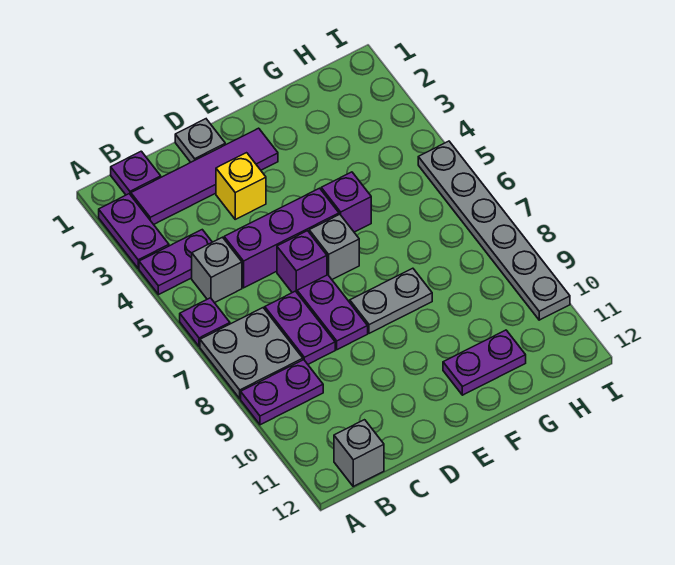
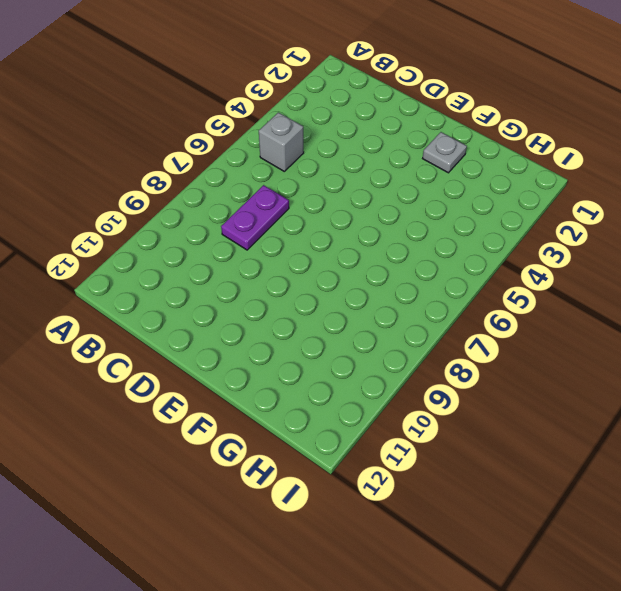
grey 1x1 plate [423,132,467,173] -> grey 1x1 plate moved to [175,119,225,162]
none -> purple 1x2 plate [99,194,169,268]
none -> purple 1x2 plate [139,230,212,295]
none -> purple 1x1 plate [180,298,230,347]

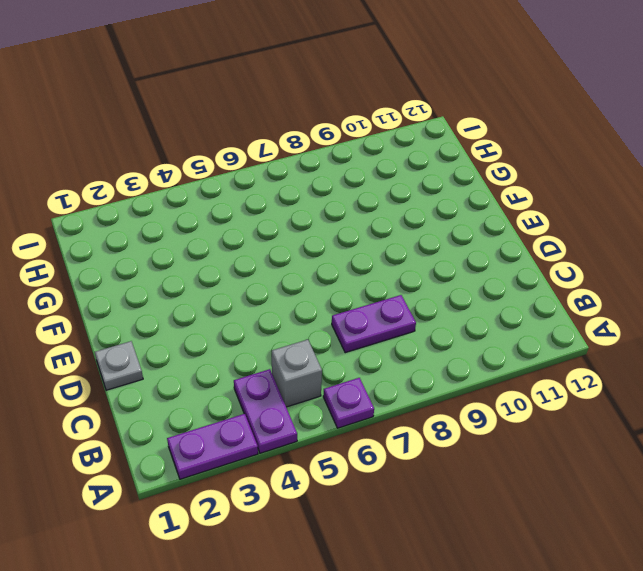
none -> grey 2x2 plate [200,308,303,399]
none -> purple 1x2 plate [241,360,323,425]
none -> purple 1x1 plate [111,151,161,195]

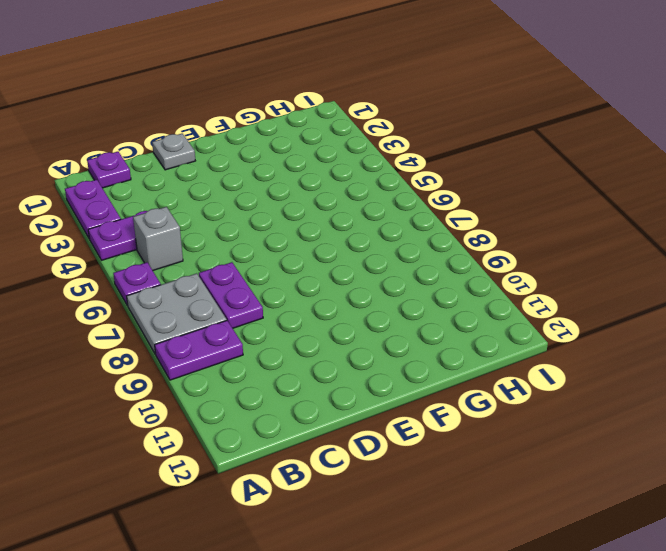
none -> purple 1x4 tile [131,128,278,225]
none -> grey 1x1 brick [334,420,384,486]
none -> purple 1x3 brick [224,188,339,288]

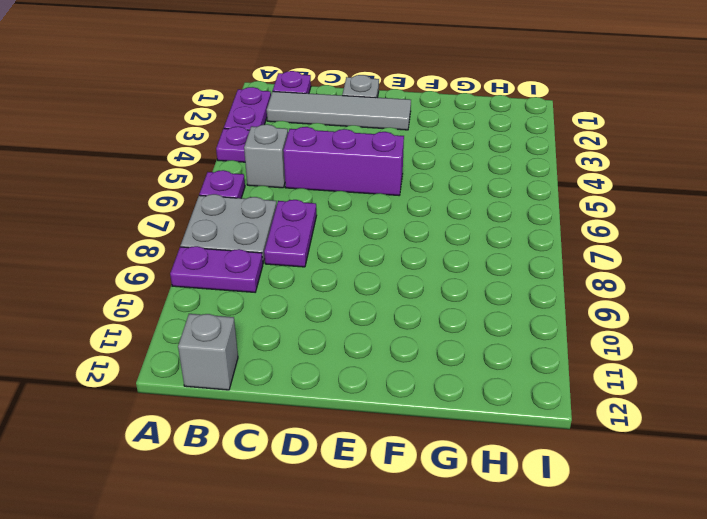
grey 1x4 tile [267,91,411,130] -> purple 1x4 tile [131,128,278,225]
none -> yellow 1x1 brick [216,153,266,219]
none -> purple 1x1 brick [277,231,327,293]
none -> purple 1x2 plate [297,275,368,350]

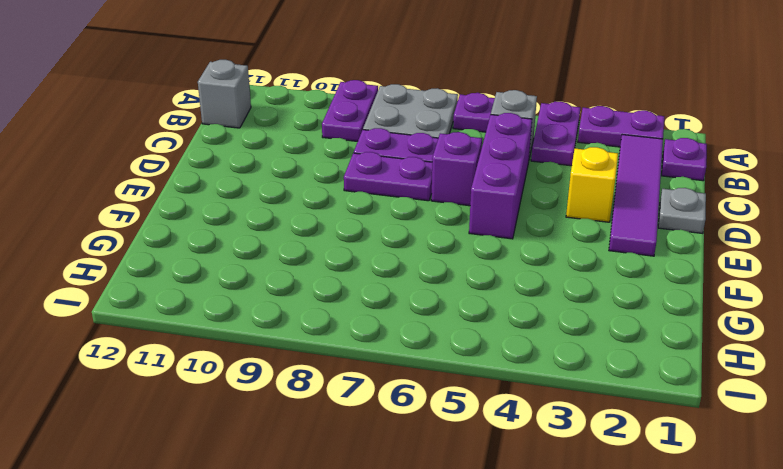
none -> grey 1x1 brick [309,214,359,279]
none -> grey 1x2 plate [350,268,432,333]
none -> purple 1x1 brick [321,172,371,232]

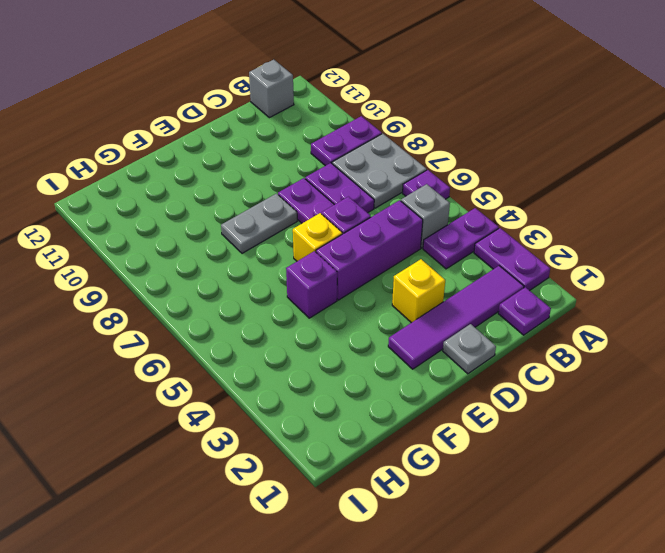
yellow 1x1 brick [293,213,342,261] -> grey 1x1 brick [309,214,359,279]
none -> purple 1x2 plate [443,330,526,395]
none -> grey 1x6 plate [418,141,570,320]

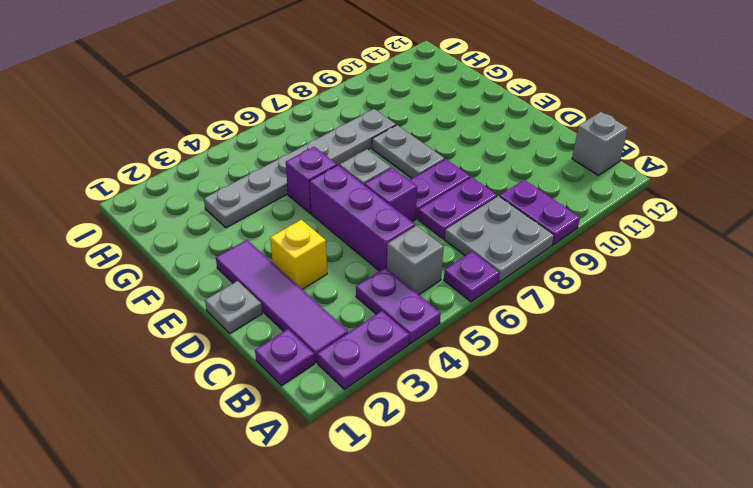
grey 1x6 plate [204,109,396,228] -> grey 1x6 plate moved to [418,141,570,320]
none -> purple 1x2 plate [443,330,526,395]

